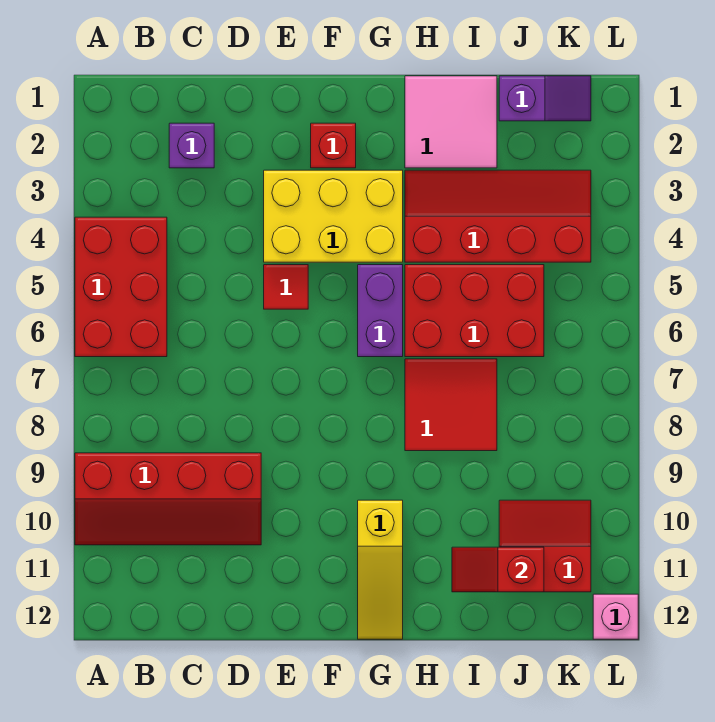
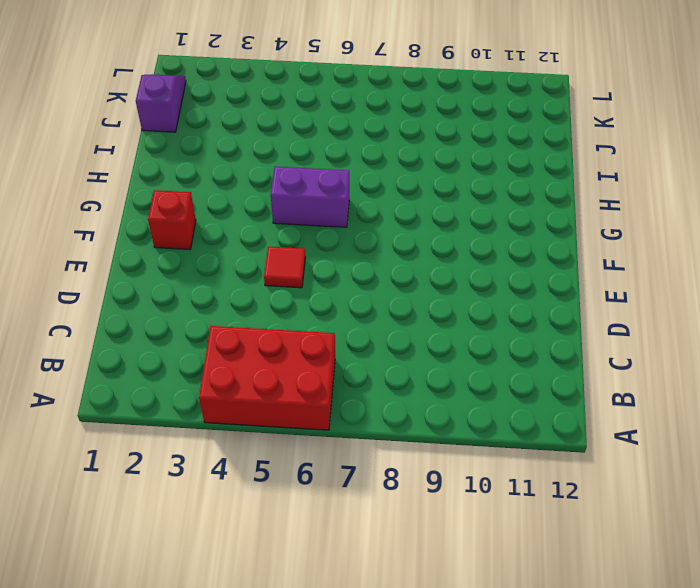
none -> red 2x4 slope [75,453,261,545]
none -> purple 1x1 brick [169,123,214,168]
none -> yellow 2x3 brick [264,170,403,262]

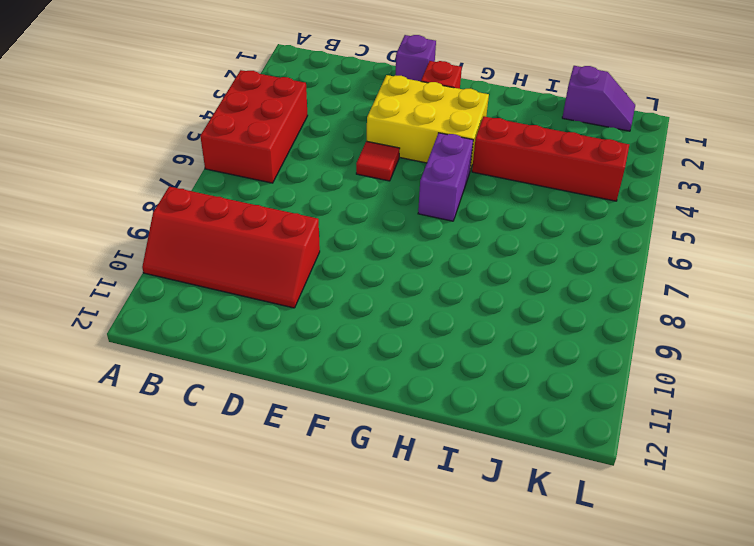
purple 1x1 brick [395,35,436,81] -> purple 1x1 brick moved to [169,123,214,168]
none -> yellow 1x3 slope [358,500,403,639]
none -> pink 2x2 tile [405,76,497,168]
none -> red 2x3 brick [405,265,544,357]

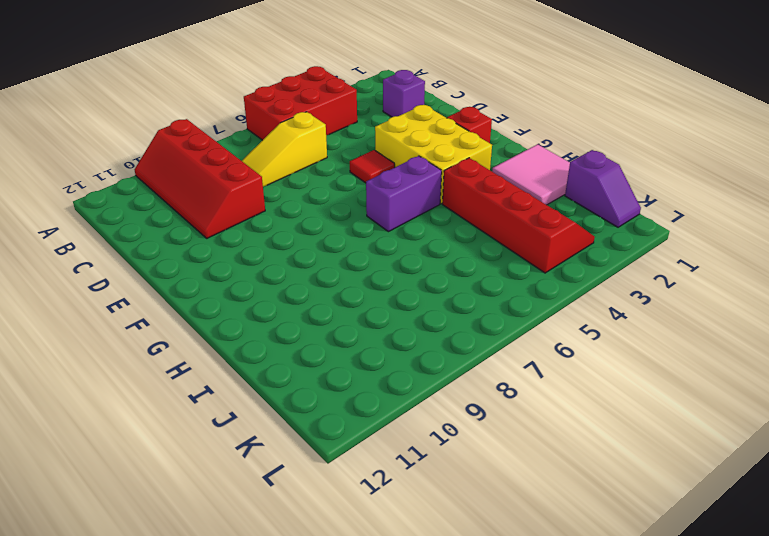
yellow 1x3 slope [242,112,327,187] -> yellow 1x3 slope moved to [358,500,403,639]
none -> red 2x3 brick [405,265,544,357]
none -> red 2x2 tile [405,359,497,451]
none -> red 2x2 slope [499,500,591,592]

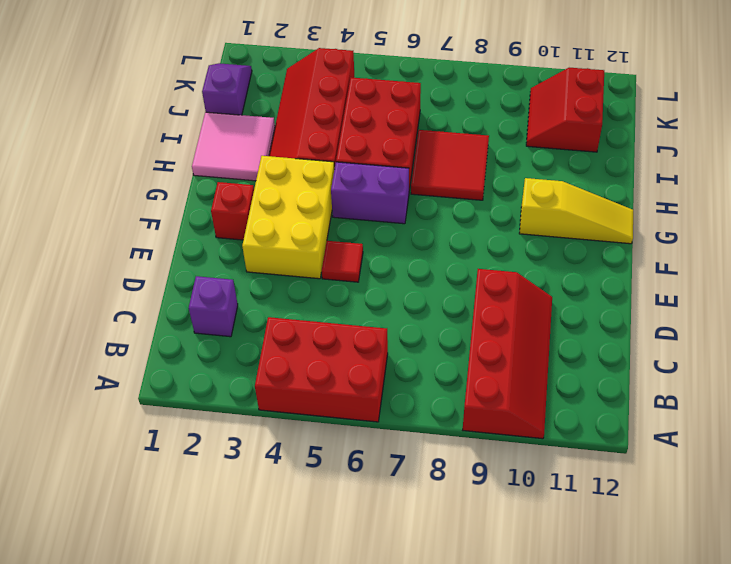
none -> pink 1x1 brick [593,594,638,639]
none -> red 1x2 slope [452,547,544,592]

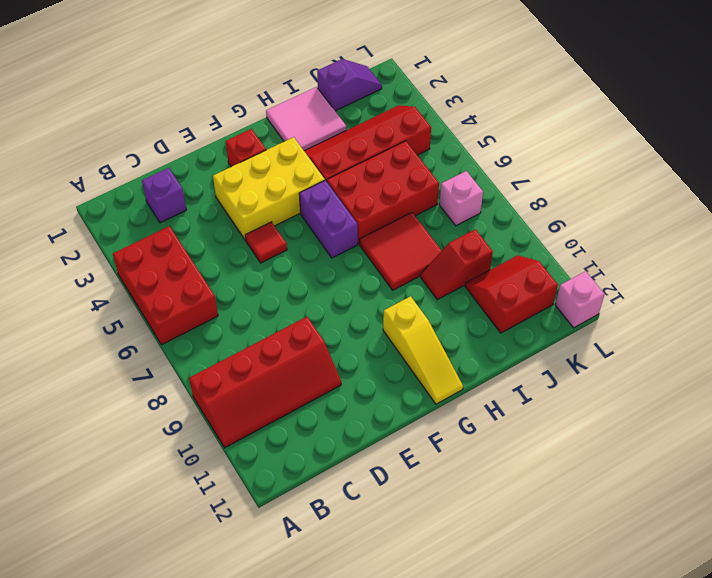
red 1x2 slope [421,229,493,300] -> red 1x2 slope moved to [452,547,544,592]
pink 1x1 brick [439,171,483,226] -> none

